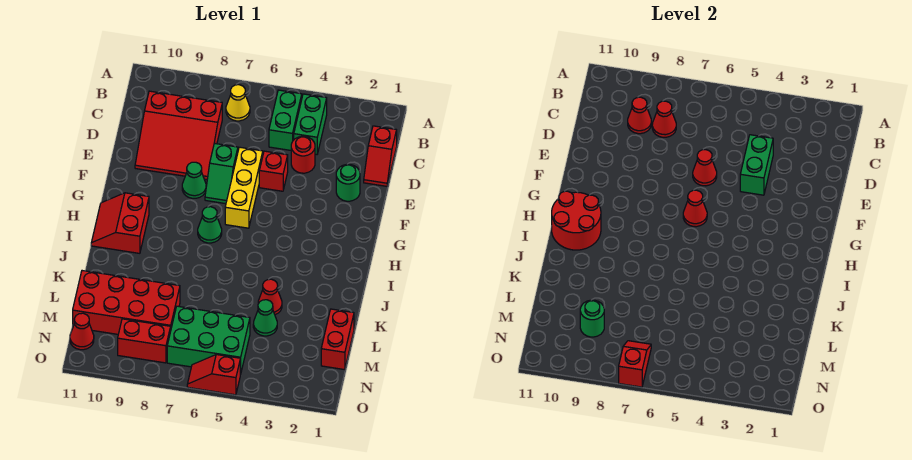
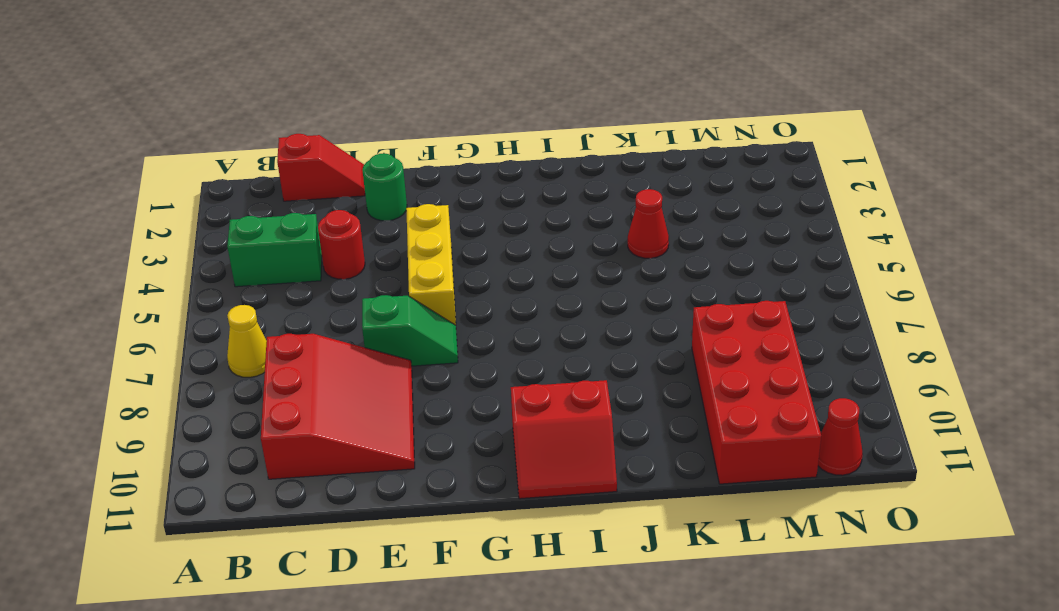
yellow 1x3 brick [406,204,456,325] -> yellow 1x3 brick turned to [225,147,263,228]
none -> green 1x2 brick [269,90,302,150]
none -> red 1x1 brick [259,151,288,191]
none -> green 1x1 cone [182,162,206,198]

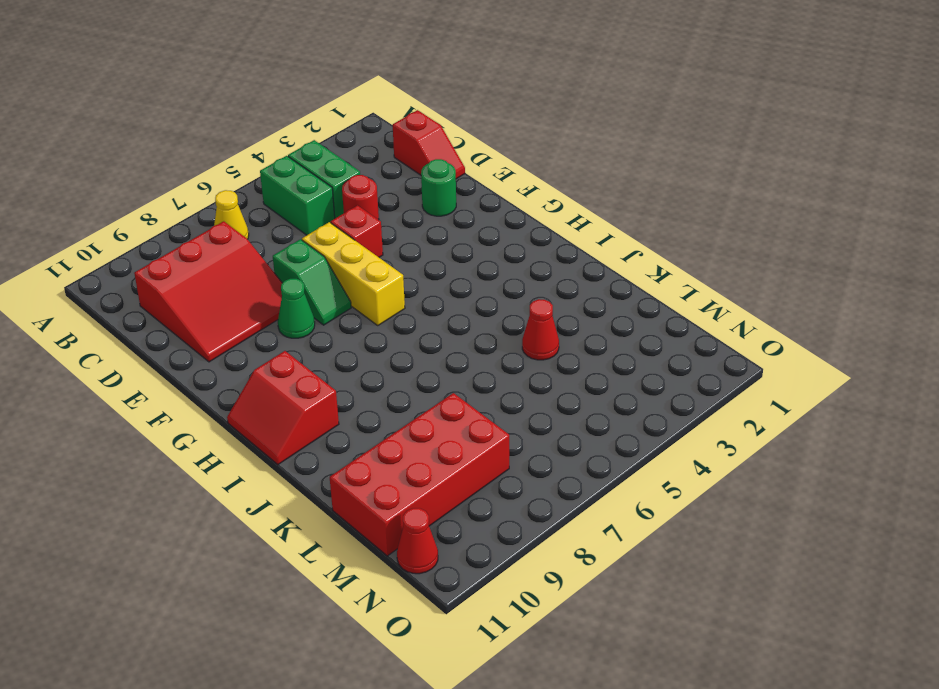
none -> green 1x1 cone [198,207,222,243]
none -> red 1x2 brick [321,309,354,370]
none -> green 1x1 cone [253,300,277,336]

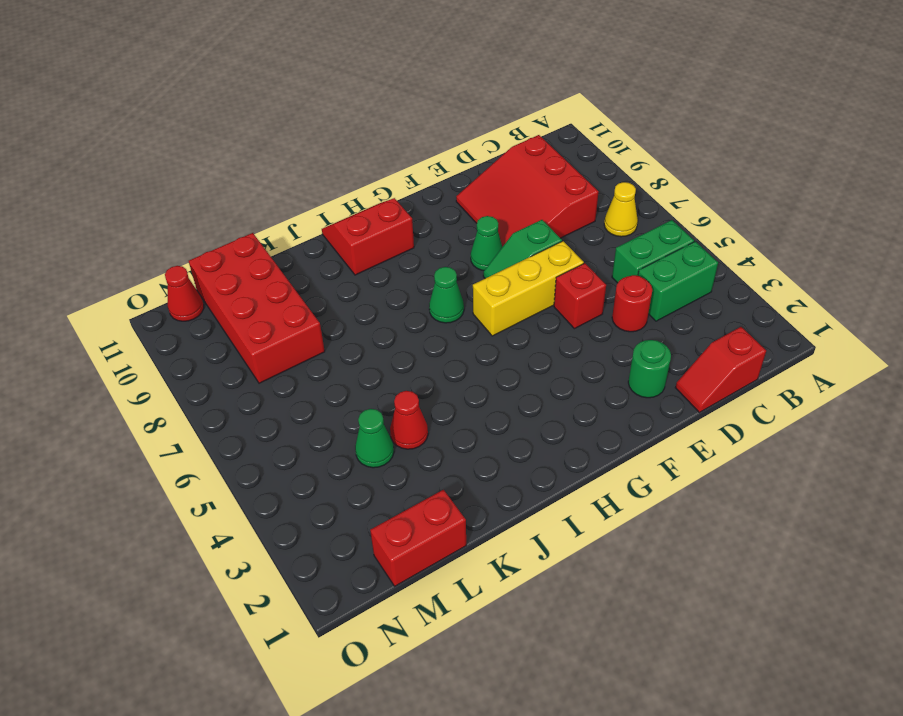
none -> green 2x3 brick [167,306,250,374]
none -> red 1x2 brick [118,319,171,363]
none -> red 1x2 slope [187,355,240,395]

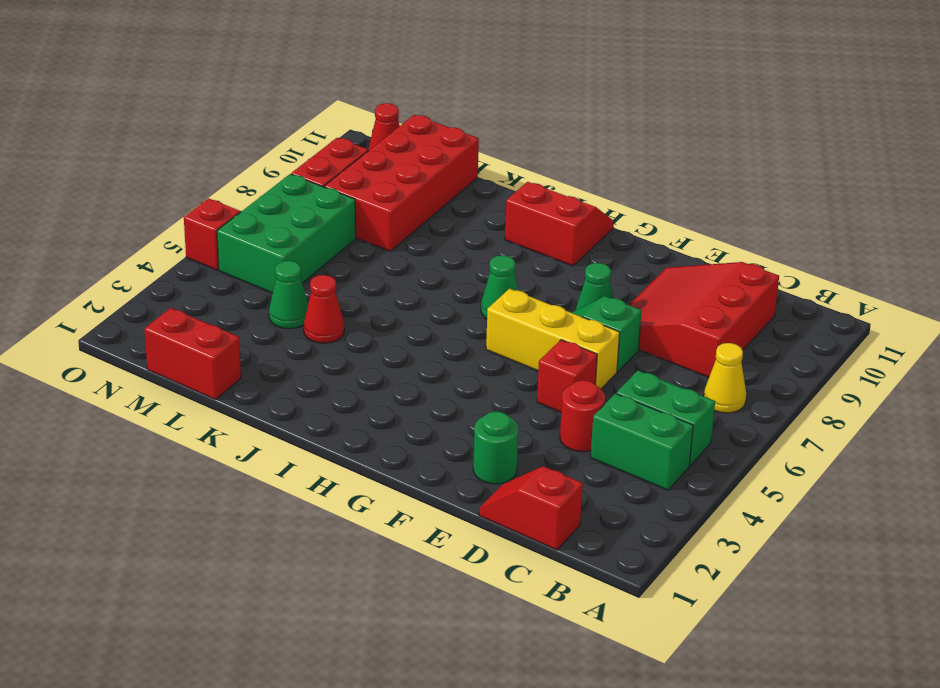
none -> red 1x1 cone [652,101,676,137]
none -> red 1x1 cone [628,97,651,134]
none -> green 1x2 brick [740,135,773,195]

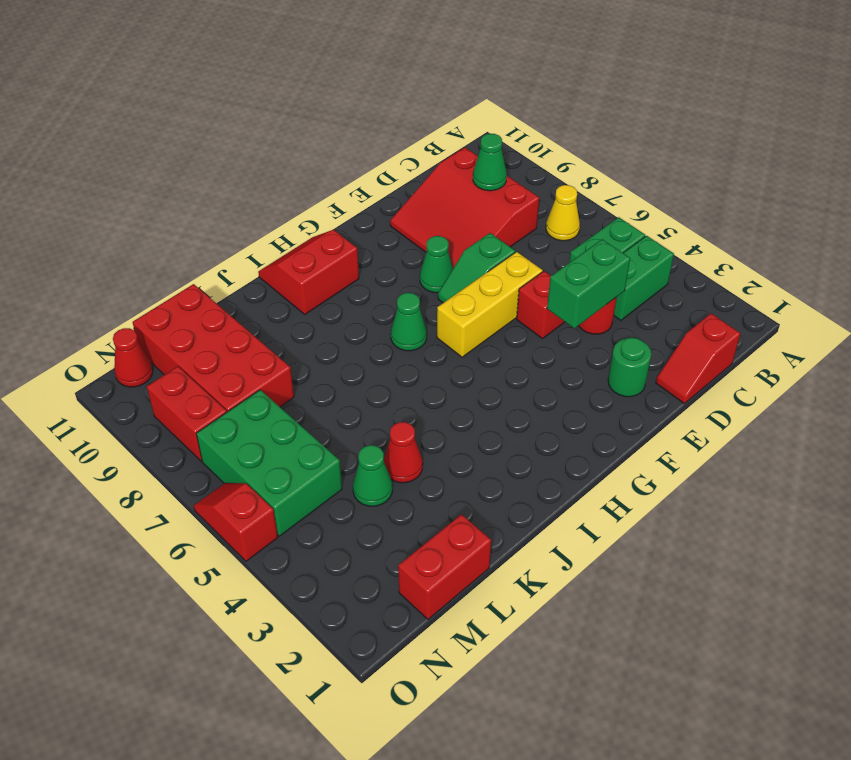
green 1x1 cone [473,134,507,191] -> red 1x1 cone [628,97,651,134]
none -> red 1x1 cone [652,101,676,137]
none -> red 1x1 cone [693,150,717,186]
none -> red 1x1 cone [683,190,707,227]

